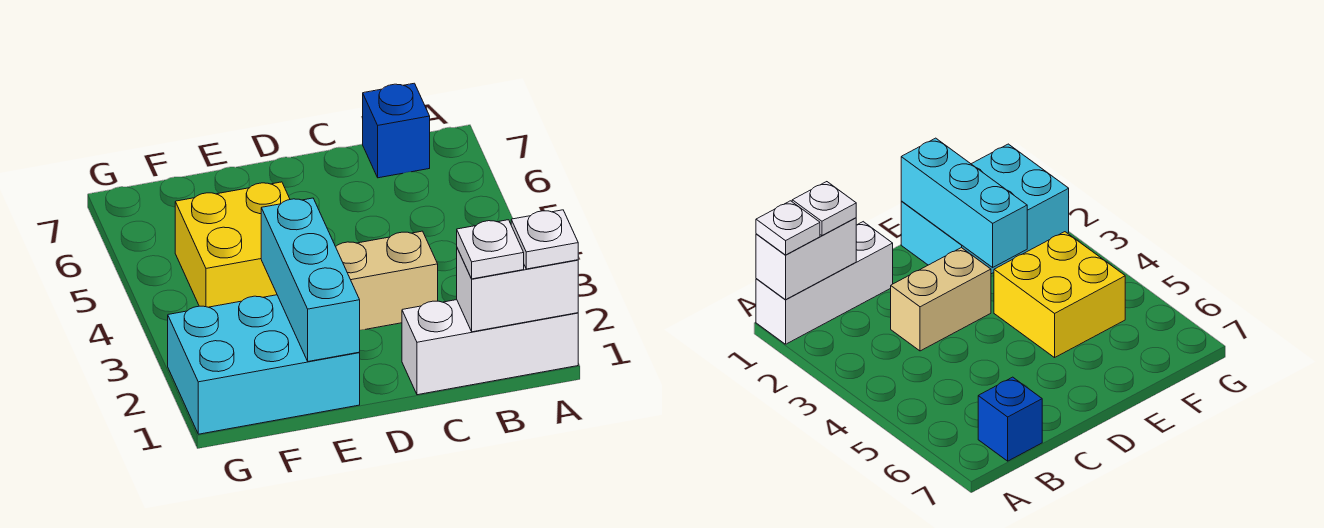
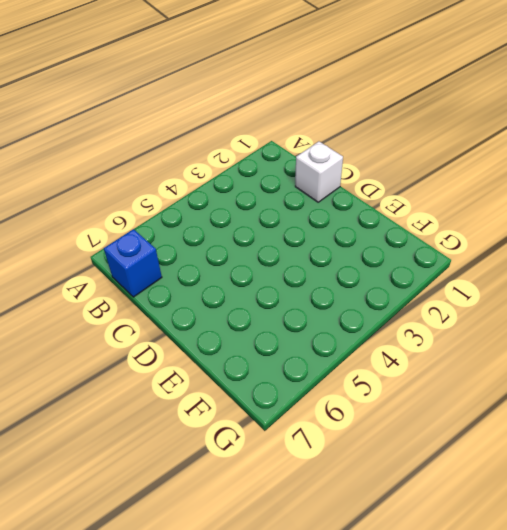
white 1x1 brick [295,141,343,202] -> white 1x3 brick [402,300,578,395]
none -> tan 1x2 brick [336,231,438,330]
none -> cyan 2x3 brick [168,295,360,434]

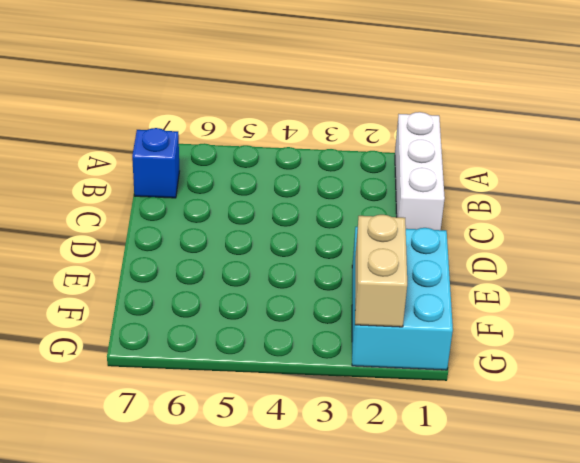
tan 1x2 brick [355,215,407,327] -> tan 1x2 brick moved to [336,231,438,330]
none -> yellow 2x2 brick [175,182,290,307]
none -> white 1x2 brick [457,248,578,332]

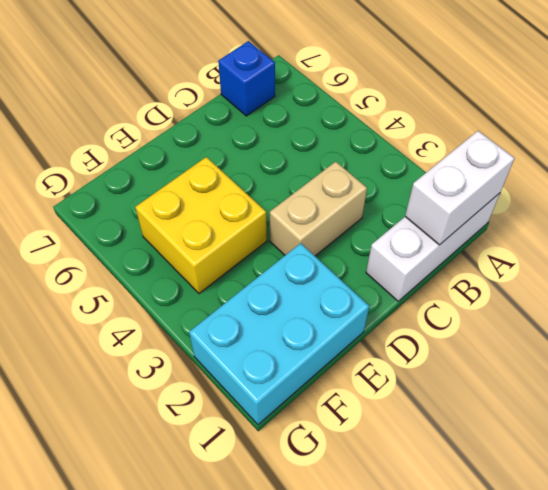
none -> cyan 1x3 brick [261,198,360,361]
none -> white 1x1 plate [511,210,578,269]

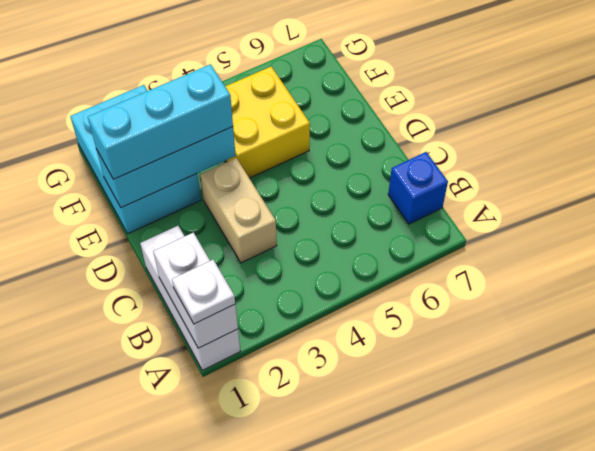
cyan 1x3 brick [88,64,233,179] -> none
none -> white 1x1 plate [457,220,524,279]

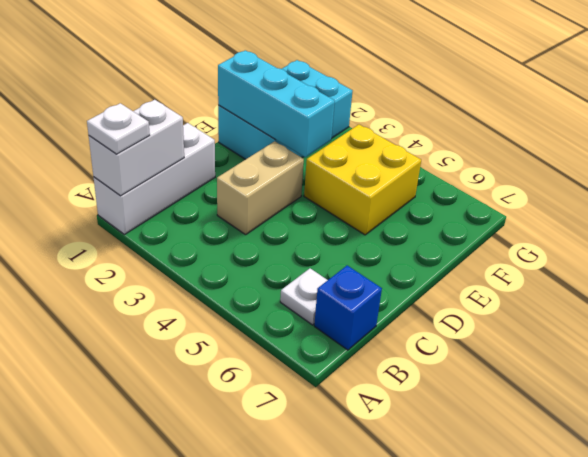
white 1x1 plate [280,268,328,325] -> white 1x1 plate moved to [457,220,524,279]

